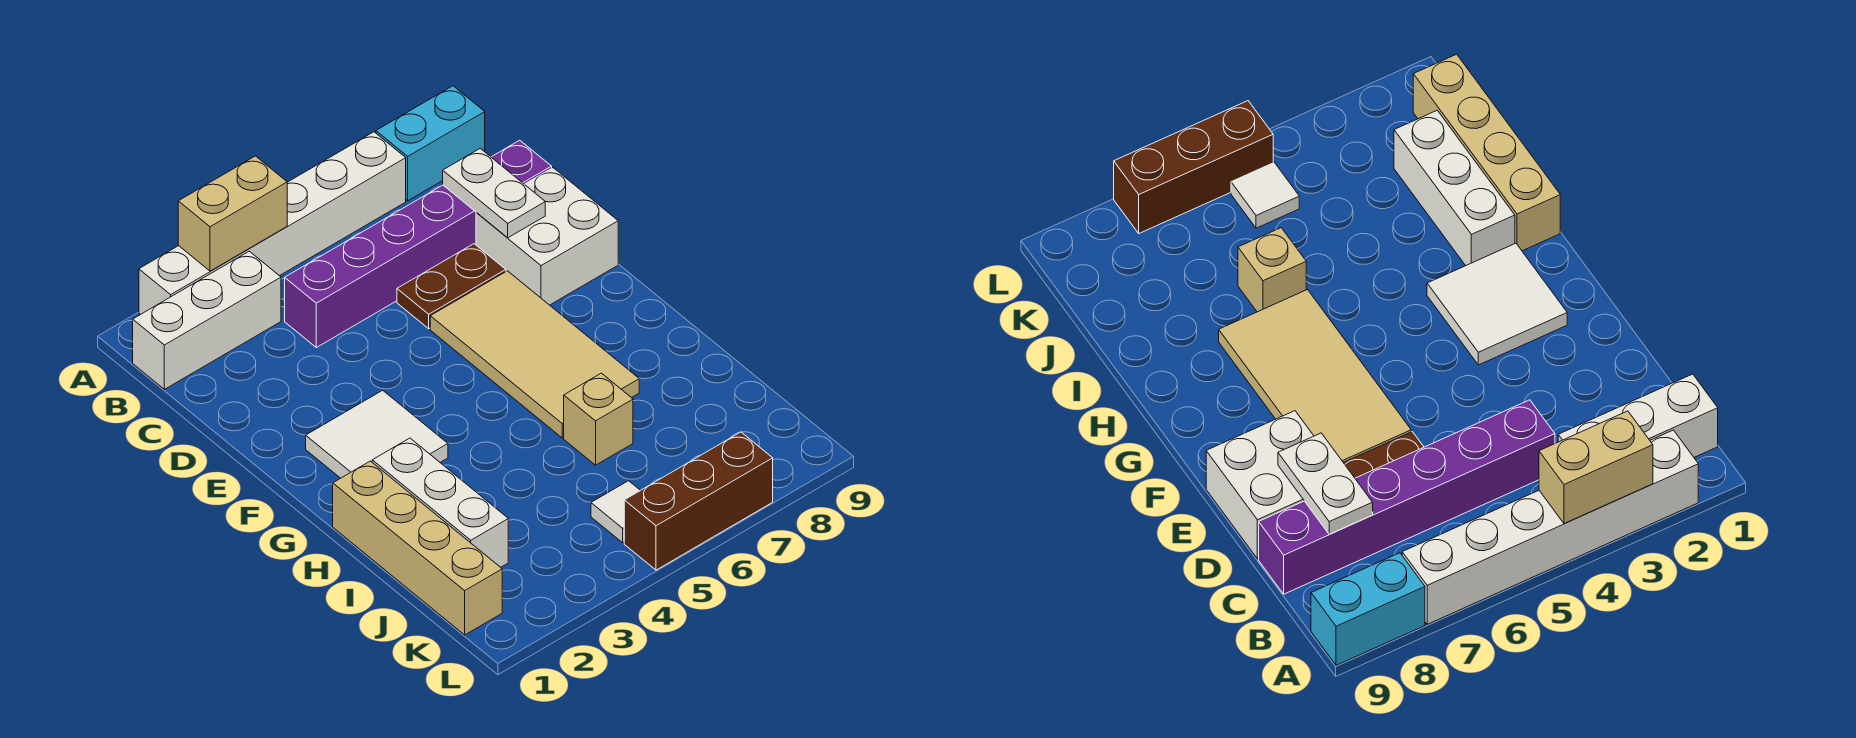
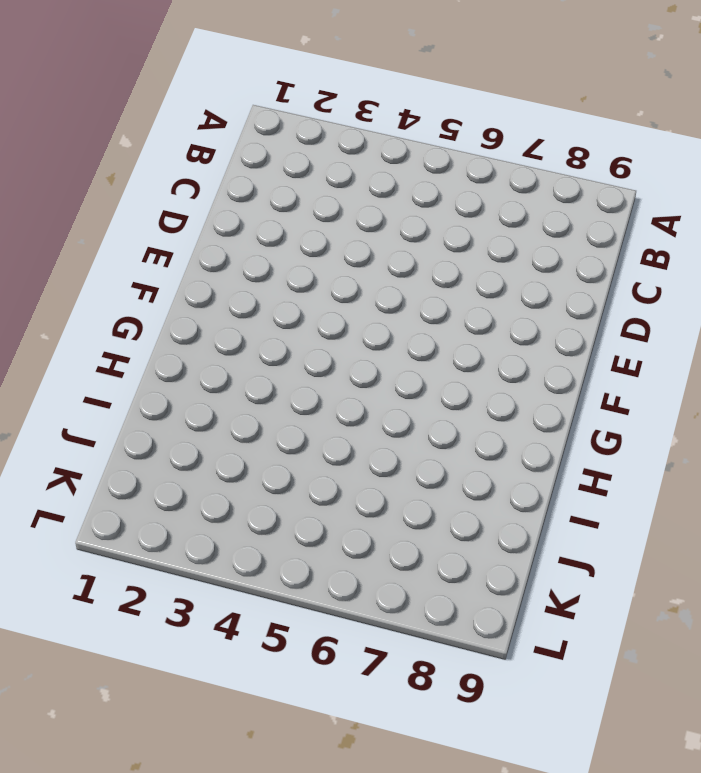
none -> white 1x6 brick [139,132,406,315]
none -> cyan 1x2 brick [376,86,485,201]
none -> white 1x3 brick [133,251,281,389]

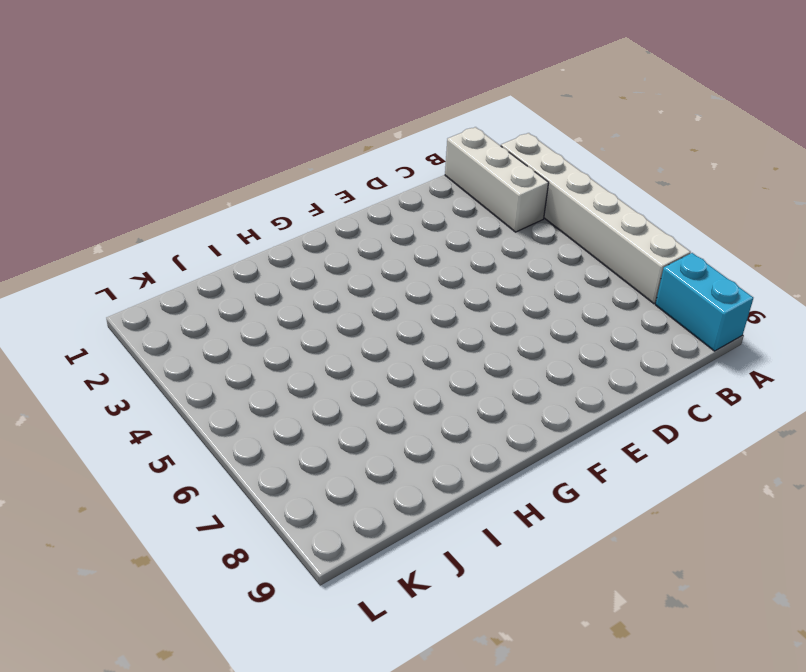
none -> purple 1x6 brick [285,140,552,347]
none -> brown 1x2 plate [397,244,506,329]
none -> white 2x2 brick [476,168,618,305]

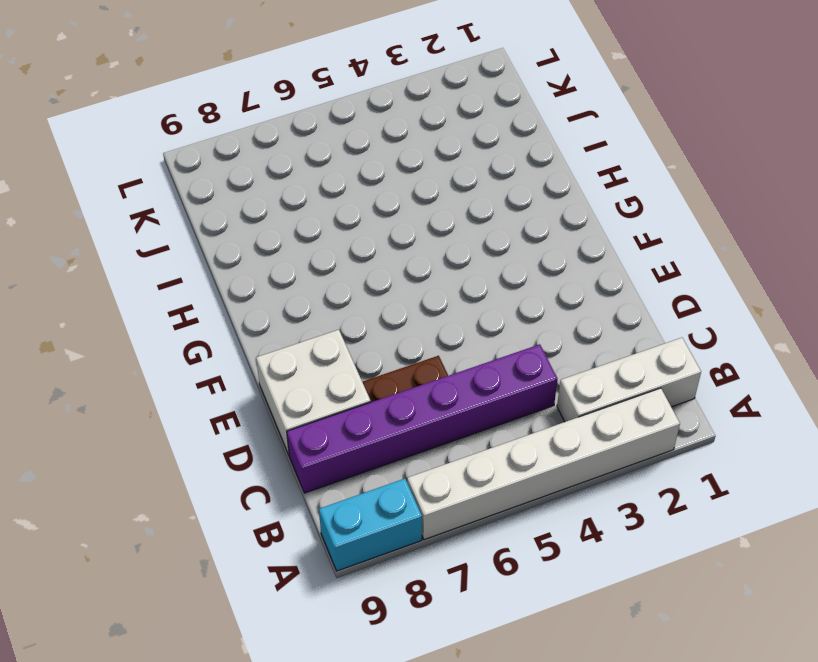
none -> tan 2x4 tile [430,271,639,438]
none -> white 2x2 tile [306,390,448,478]
none -> tan 1x4 brick [333,461,502,635]

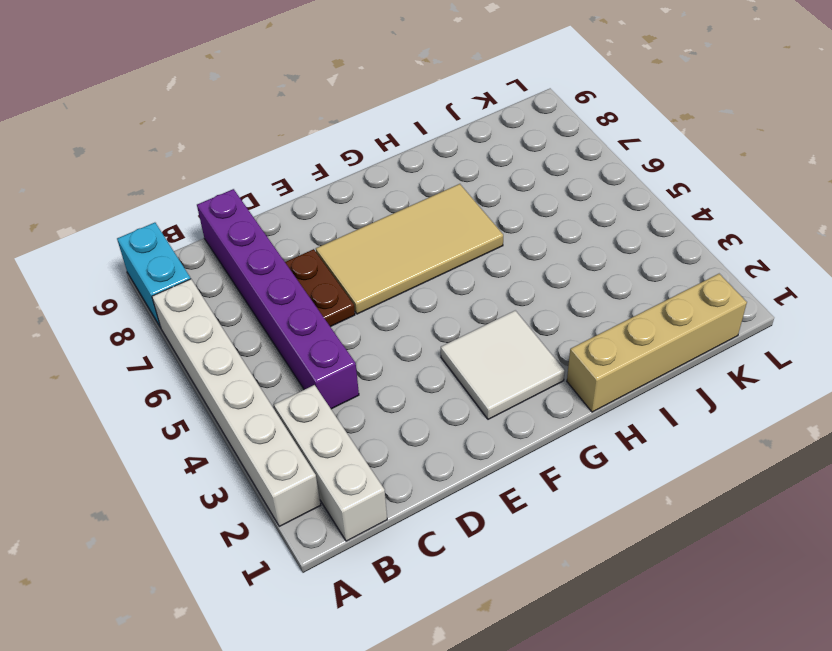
none -> white 2x2 brick [476,168,618,305]
none -> white 1x3 brick [372,438,508,567]
none -> tan 1x1 brick [564,373,633,465]

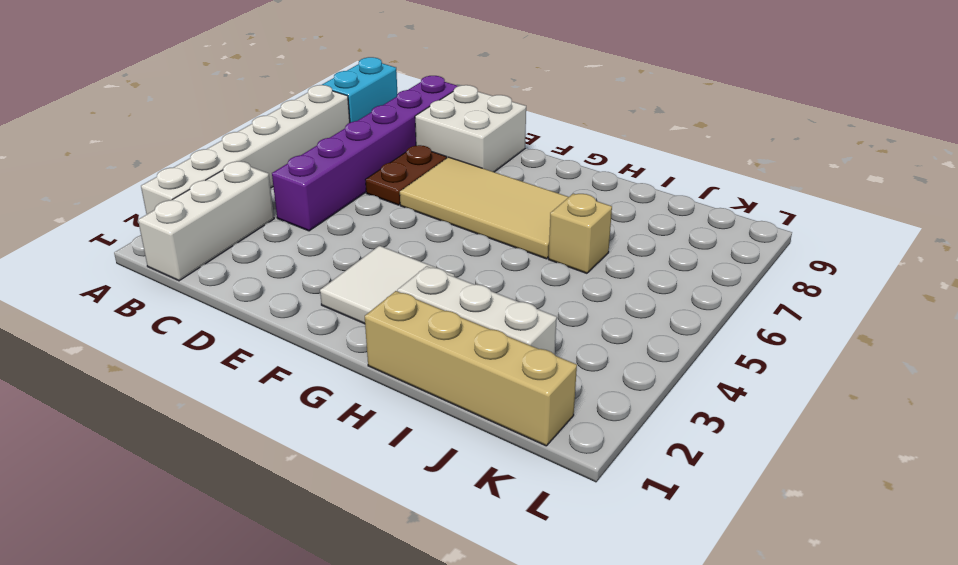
none -> white 1x1 tile [591,481,640,543]
none -> brown 1x3 brick [624,432,773,570]
none -> tan 1x2 brick [178,156,287,271]

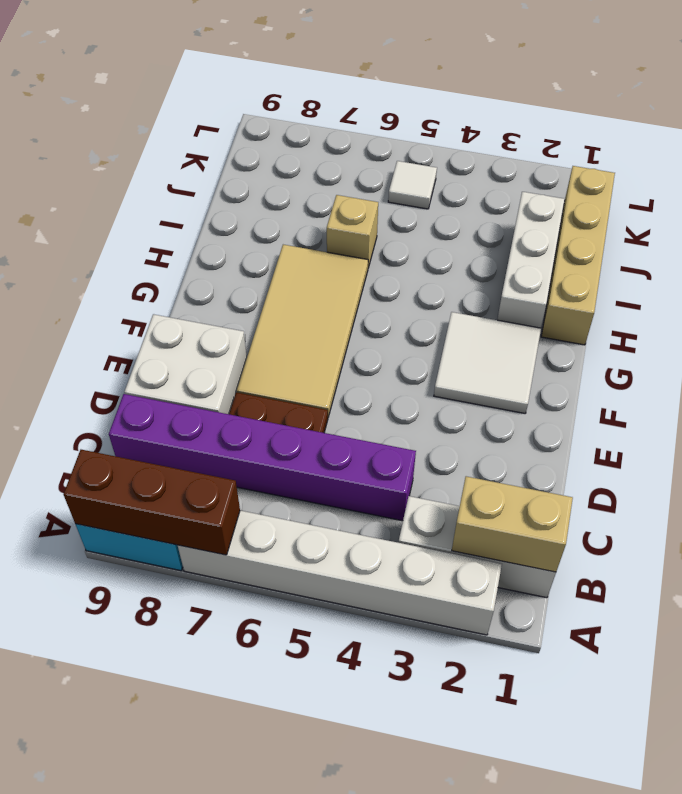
brown 1x3 brick [64,450,240,555] -> brown 1x3 brick moved to [624,432,773,570]
tan 1x2 brick [452,476,573,572] -> tan 1x2 brick moved to [178,156,287,271]
none -> white 1x2 plate [443,148,545,238]

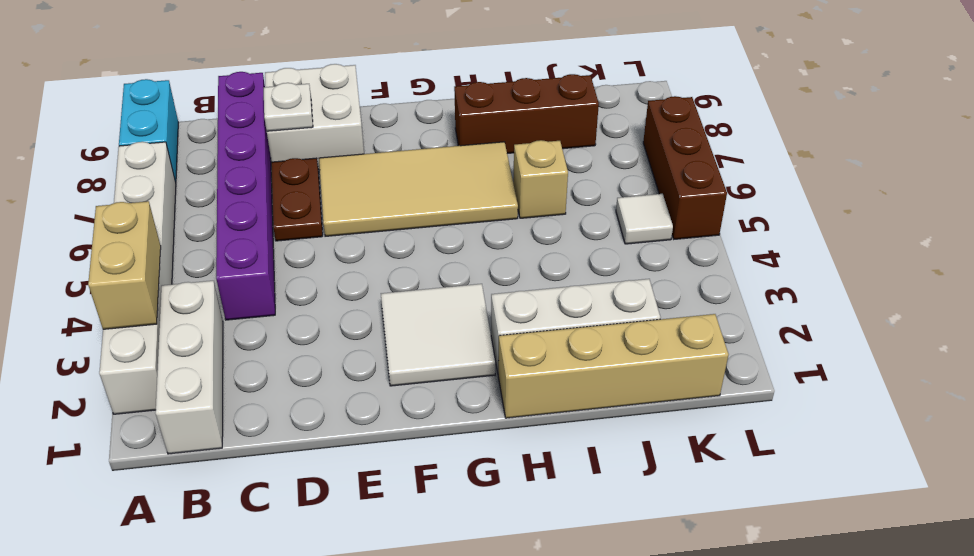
white 1x1 plate [264,83,313,131] -> white 1x2 plate [443,148,545,238]
brown 1x3 brick [454,74,599,153] -> none

